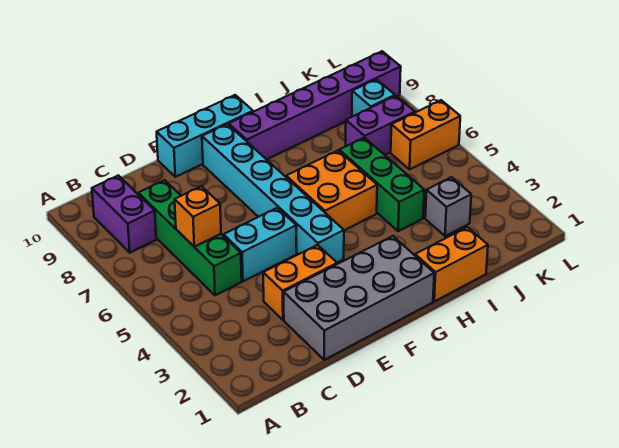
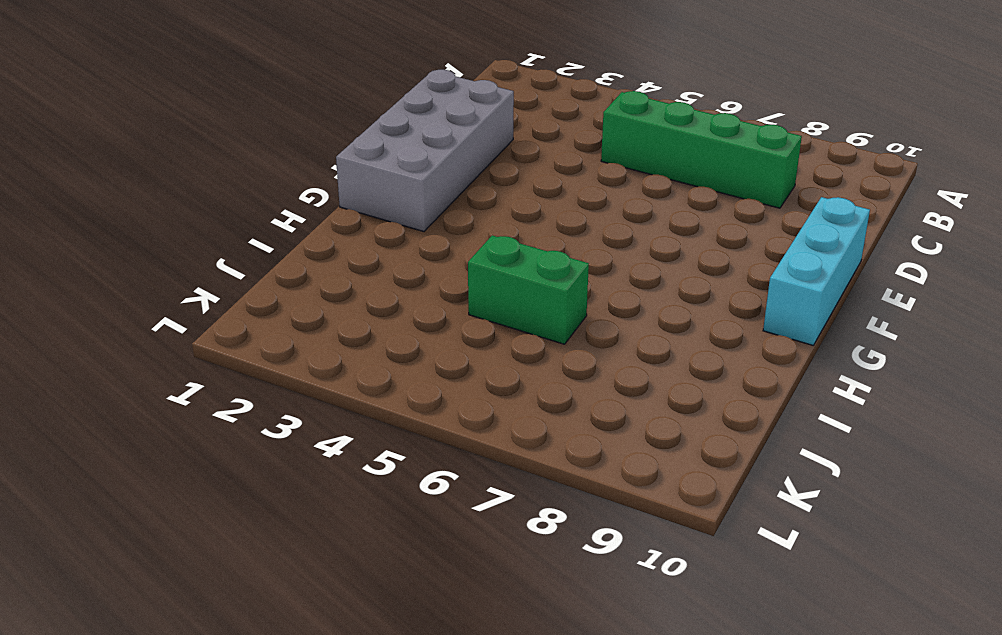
green 1x2 brick [468,235,589,344] -> green 1x3 brick [339,138,424,231]
none -> purple 1x2 brick [92,175,156,253]
none -> orange 1x2 brick [263,245,337,320]
none -> cyan 1x2 brick [223,208,297,281]

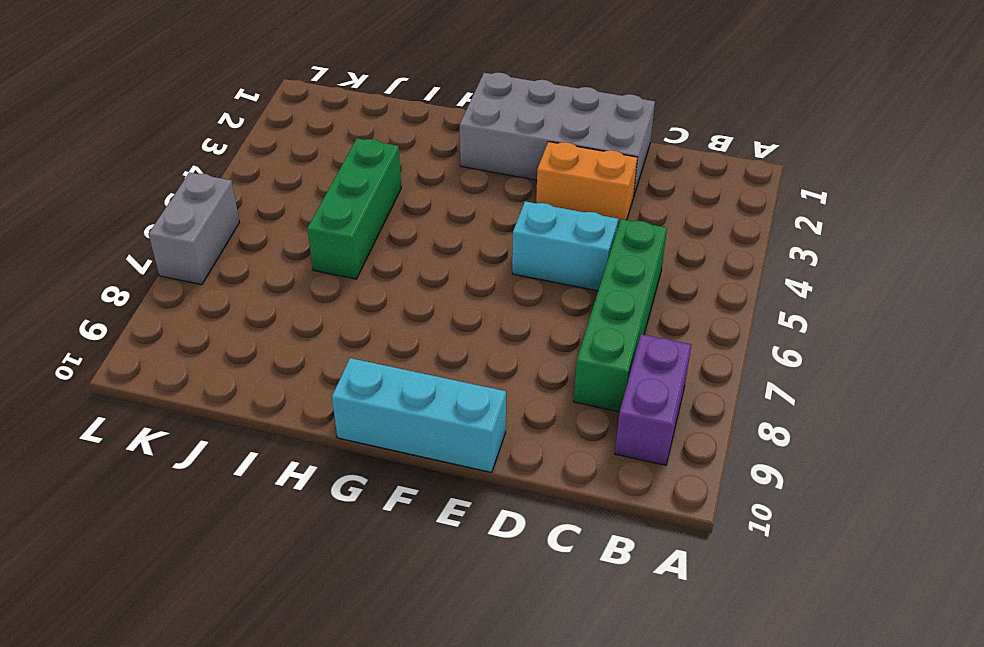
grey 1x2 brick [149,172,239,285] -> orange 1x2 brick [391,100,460,169]
none -> cyan 1x6 brick [202,124,344,263]
none -> orange 2x2 brick [286,151,377,230]
none -> purple 1x6 brick [229,51,401,160]

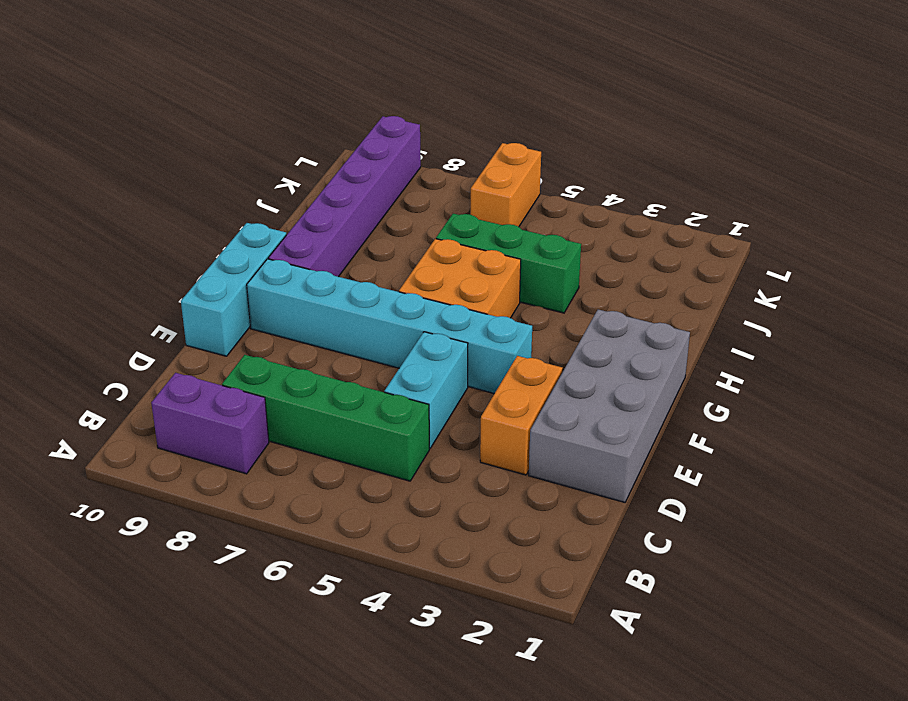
none -> orange 1x2 brick [415,227,488,301]
none -> grey 1x1 brick [425,177,471,236]
none -> purple 1x2 brick [346,96,415,155]

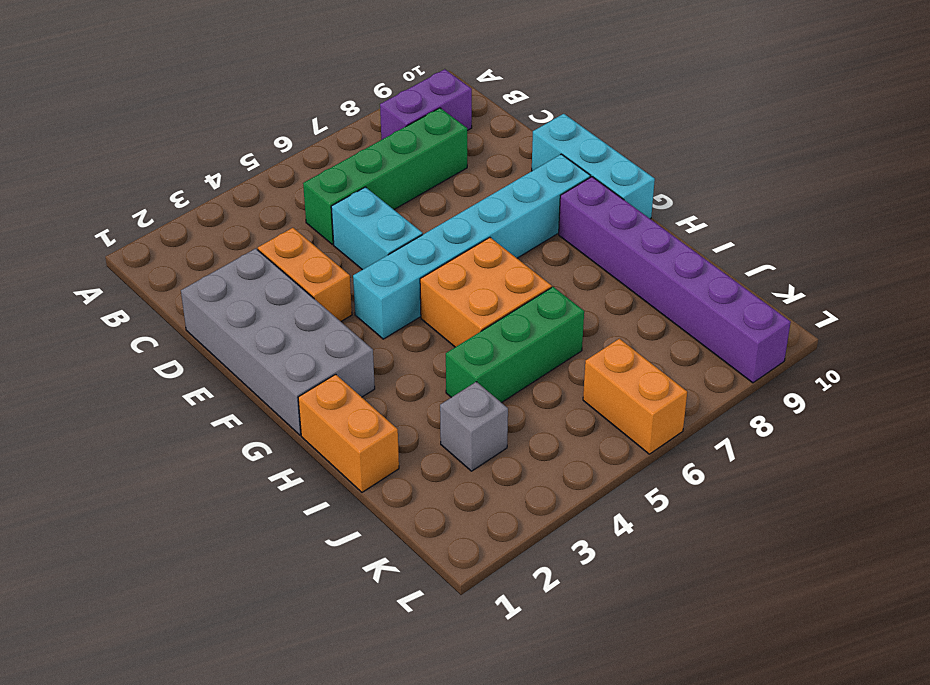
none -> purple 1x2 brick [346,96,415,155]
none -> cyan 1x1 brick [352,79,395,117]
none -> orange 1x1 brick [175,186,221,247]

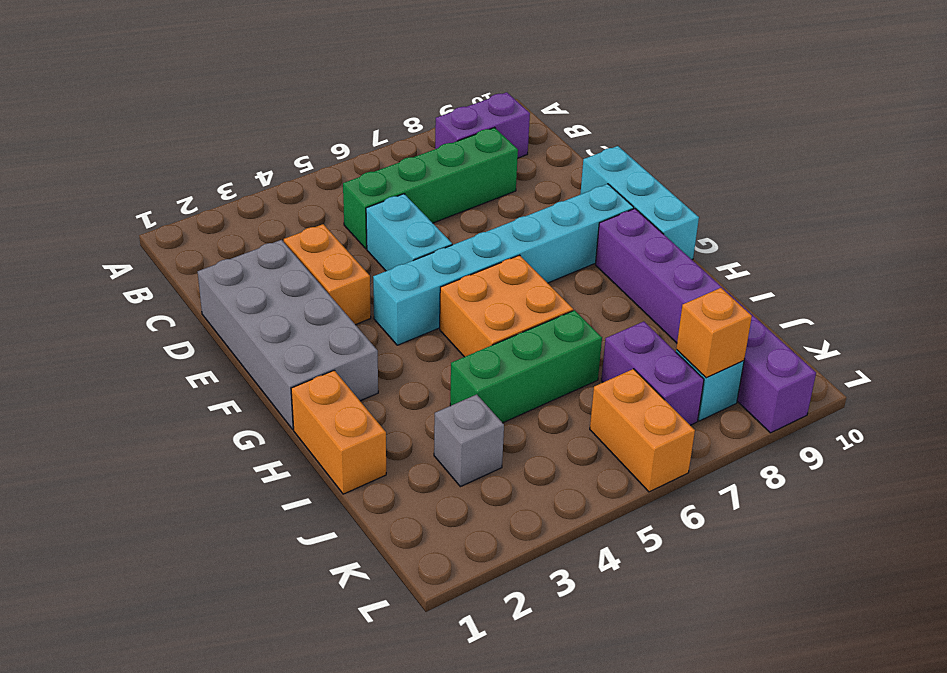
orange 1x1 brick [676,288,752,378] -> orange 1x1 brick moved to [175,186,221,247]

